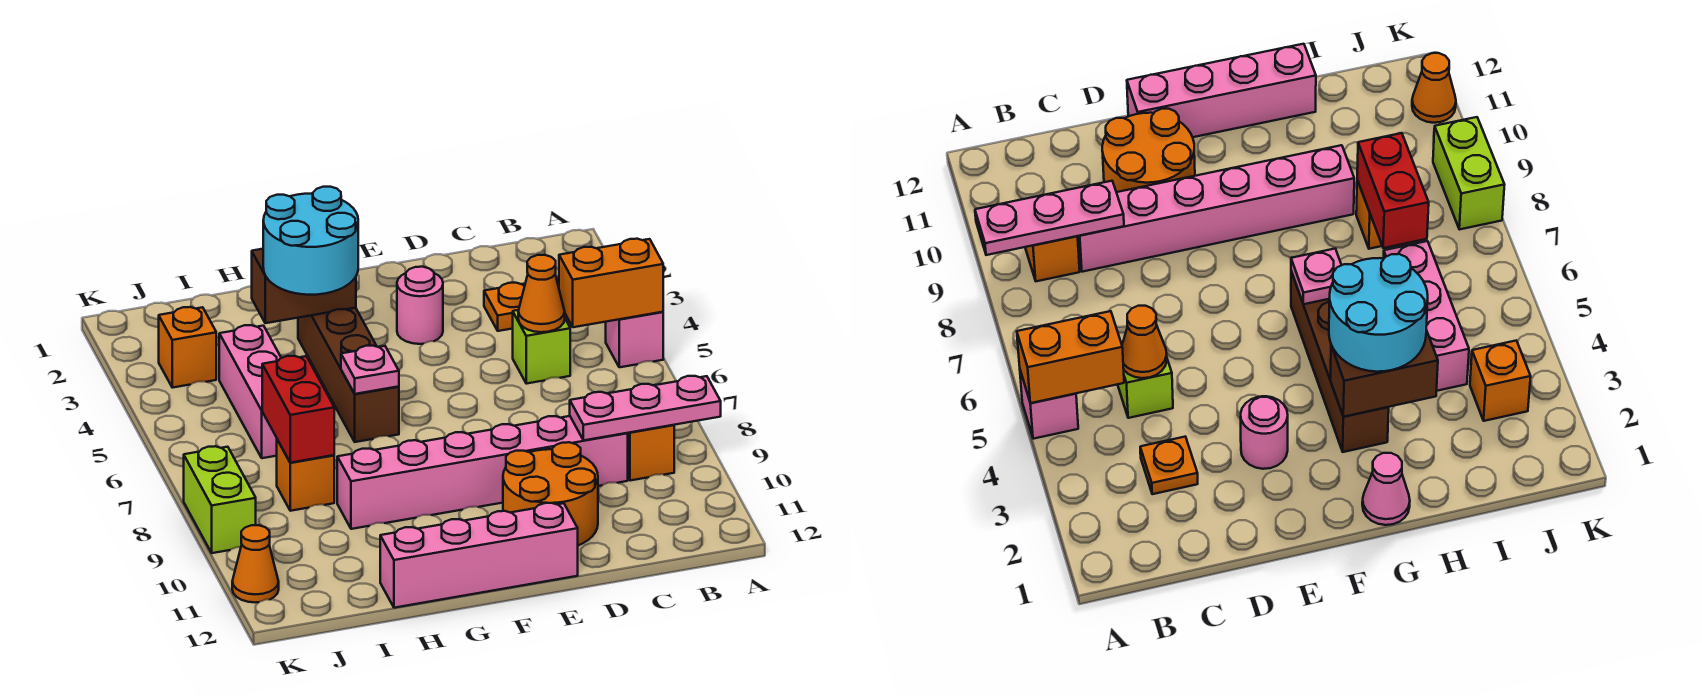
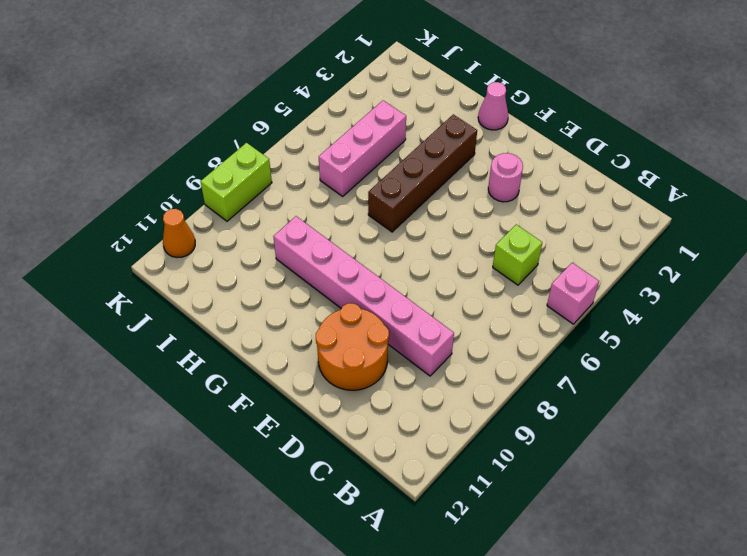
none -> orange 1x1 brick [628,425,674,481]
none -> orange 1x1 plate [484,283,525,331]
none -> pink 1x4 brick [380,503,578,608]

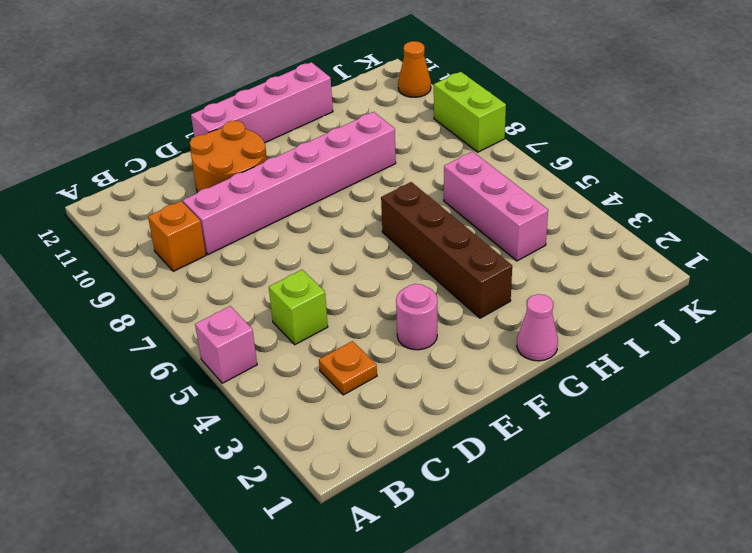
none -> orange 1x1 brick [277,440,334,511]
none -> orange 1x1 brick [159,307,216,388]
none -> orange 1x2 brick [559,239,663,327]

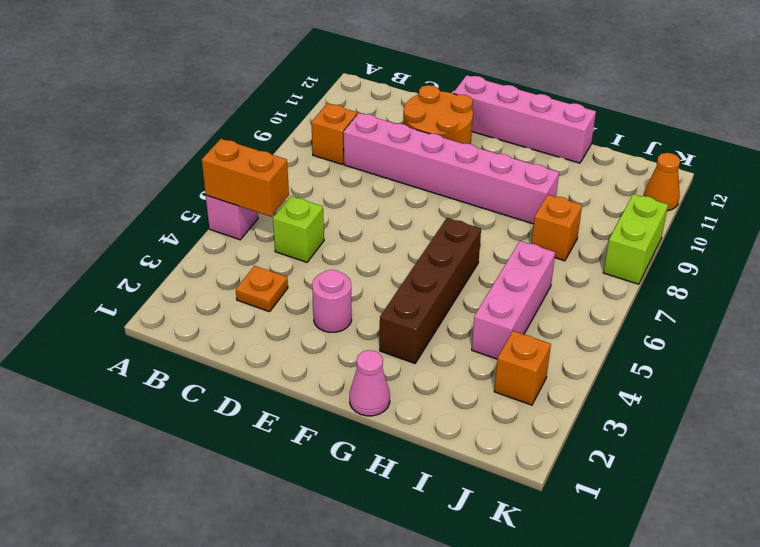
none -> pink 1x3 plate [570,376,721,440]
none -> orange 1x1 cone [518,255,565,332]
none -> brown 1x2 brick [252,249,356,323]

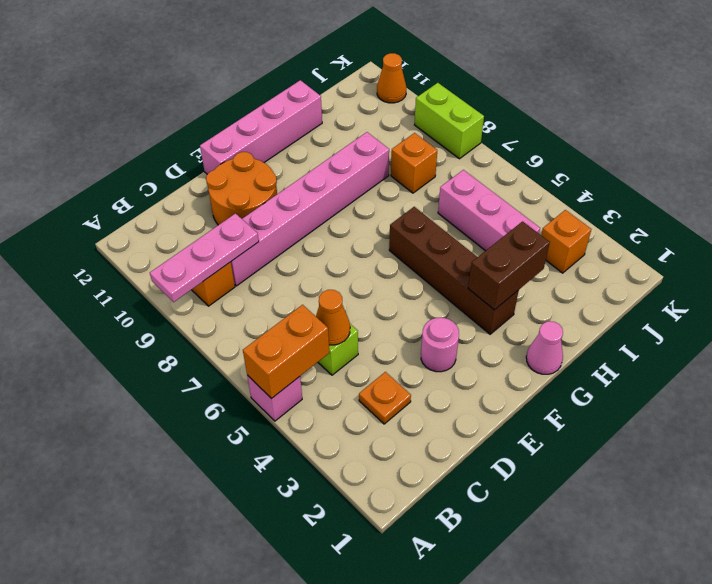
none -> pink 1x1 plate [341,346,399,394]
none -> red 1x2 brick [262,356,334,463]
none -> cyan 2x2 round brick [263,187,358,295]

